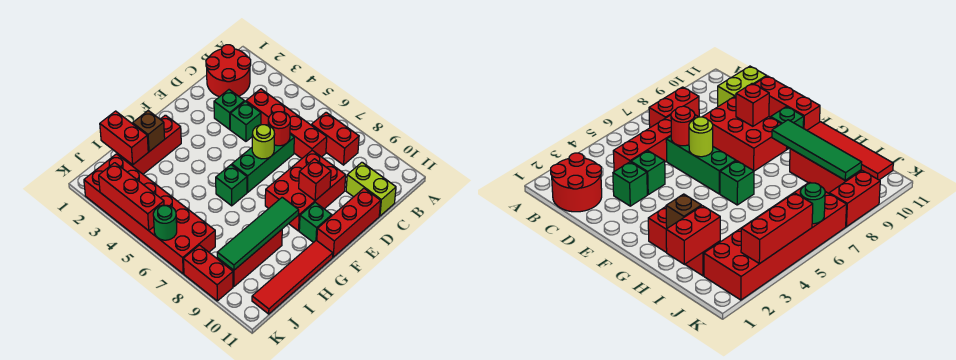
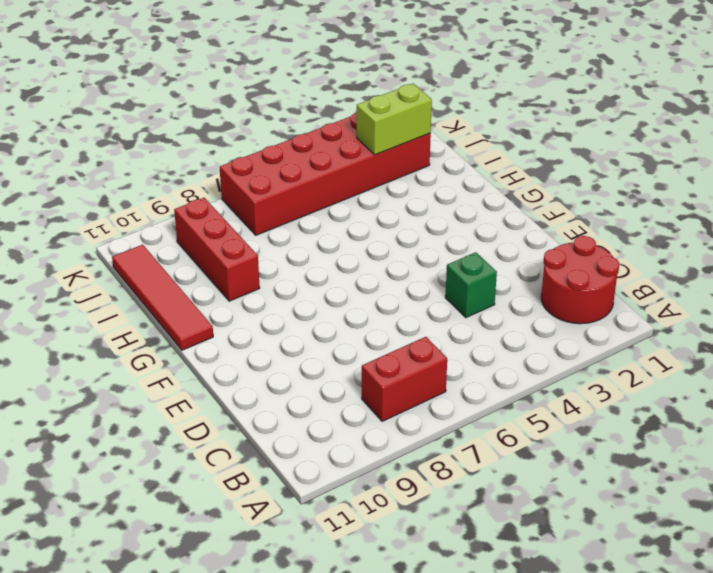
lime 1x2 brick [357,84,432,155] -> lime 1x2 brick moved to [346,162,396,216]
none -> red 1x4 brick [246,89,327,159]
none -> green 1x1 brick [214,90,245,129]
none -> green 1x3 brick [232,134,294,192]

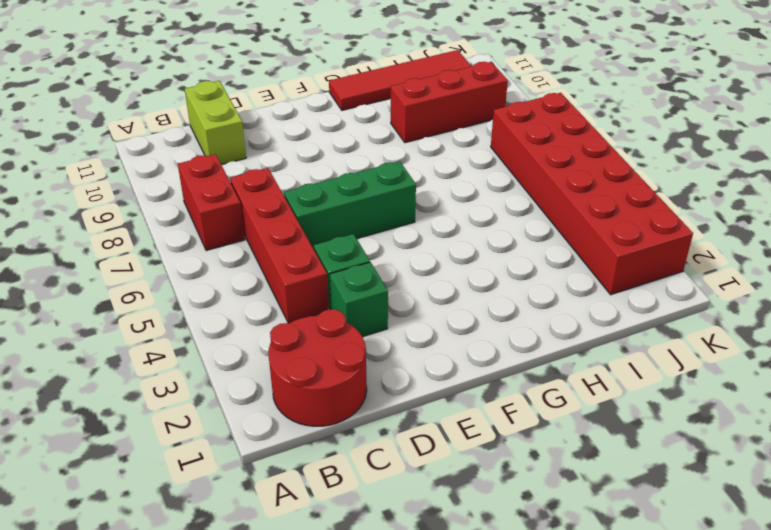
none -> red 2x3 brick [265,150,346,231]
none -> red 1x3 brick [317,188,381,257]
none -> green 1x1 brick [299,202,332,243]

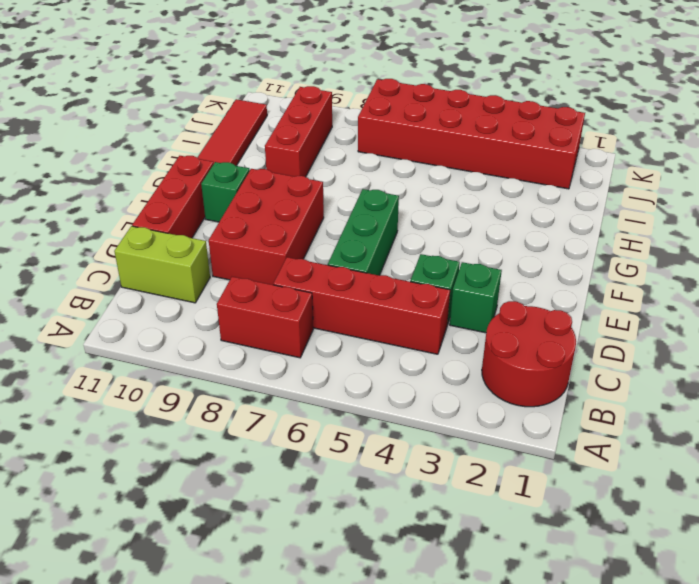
none -> red 1x3 brick [117,115,181,174]
none -> green 1x1 brick [216,165,247,206]
none -> red 1x2 brick [183,245,233,301]

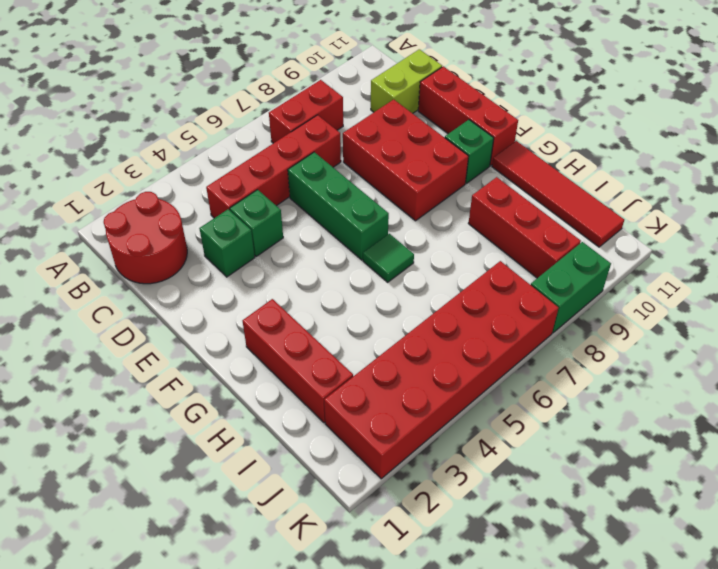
green 1x1 tile [363,234,414,282] -> green 1x1 brick [216,165,247,206]
green 1x2 brick [531,242,611,333] -> red 1x2 brick [183,245,233,301]
none -> red 1x1 round brick [268,112,290,146]
none -> lime 1x1 round brick [252,125,275,159]
none -> red 1x1 brick [299,159,331,201]

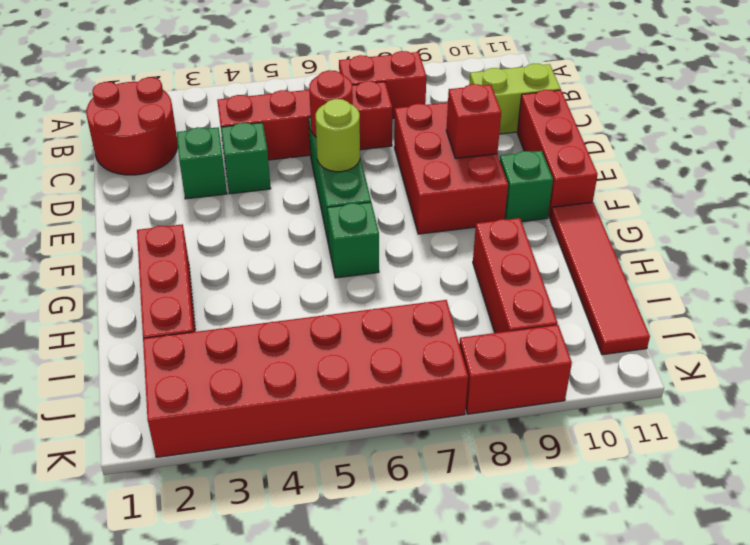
none -> green 1x4 tile [217,197,299,270]
none -> brown 1x1 brick [133,111,165,152]
none -> red 1x2 brick [100,111,148,165]

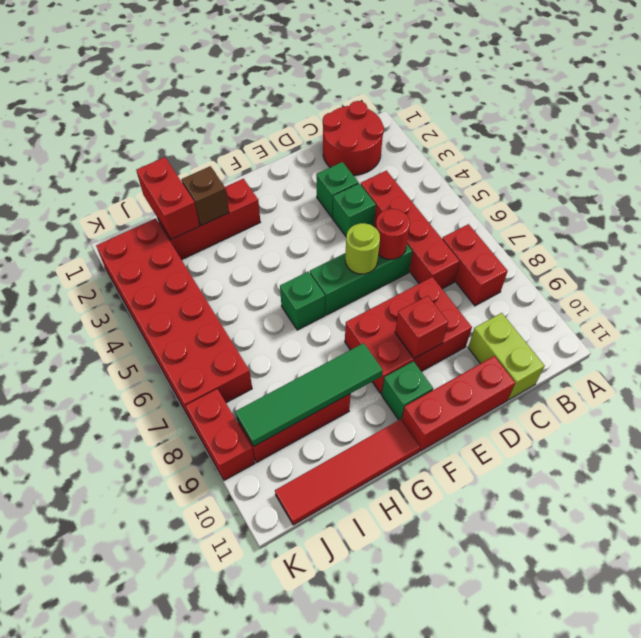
none -> red 1x3 brick [99,163,164,231]
none -> green 1x1 round brick [153,205,177,240]

